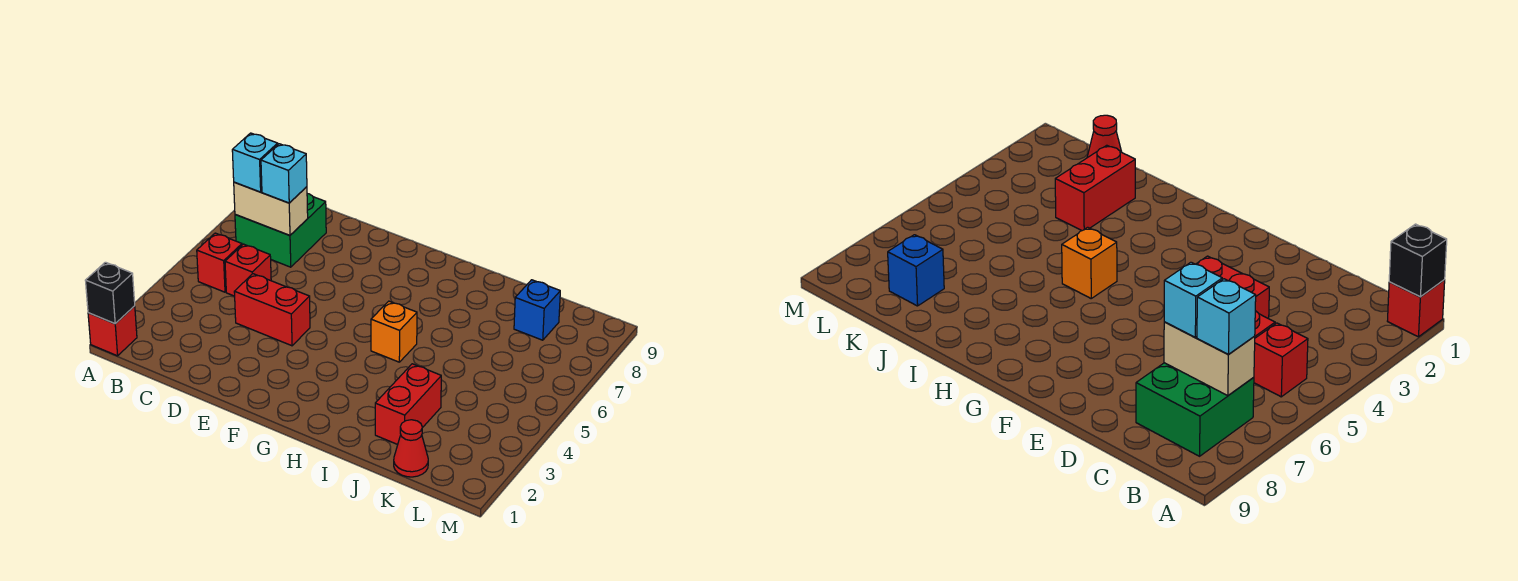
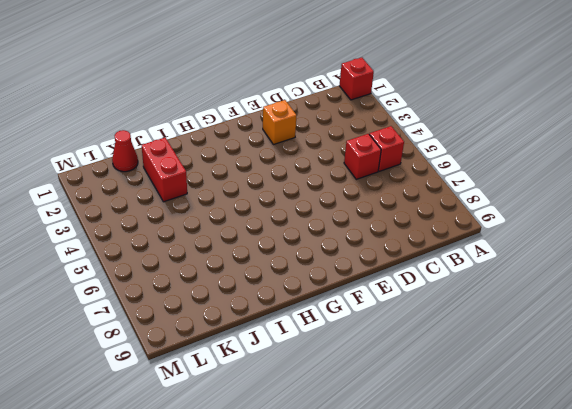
orange 1x1 brick [263,100,297,145] -> orange 1x1 brick moved to [371,301,417,362]
none -> green 2x2 brick [235,194,326,267]
none -> red 1x2 brick [234,274,310,346]
none -> blue 1x1 brick [514,280,560,340]

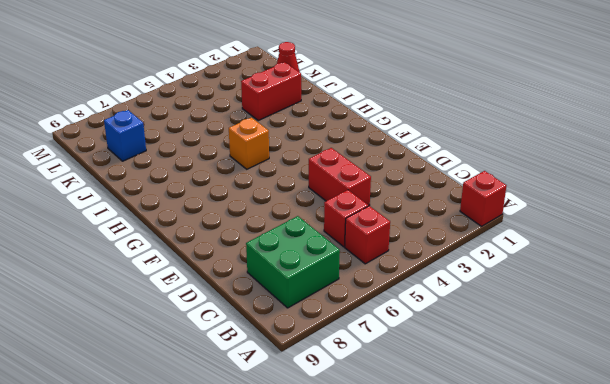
none -> black 1x1 brick [85,262,135,324]
none -> tan 1x2 brick [234,182,308,235]
none -> cyan 1x1 brick [232,133,278,192]

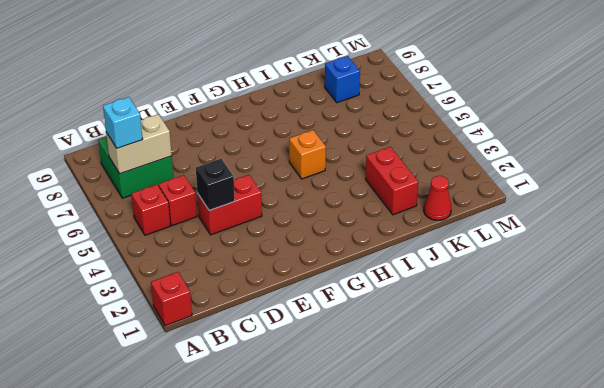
black 1x1 brick [196,159,235,210] -> black 1x1 brick moved to [85,262,135,324]
none -> cyan 1x1 brick [261,144,307,203]

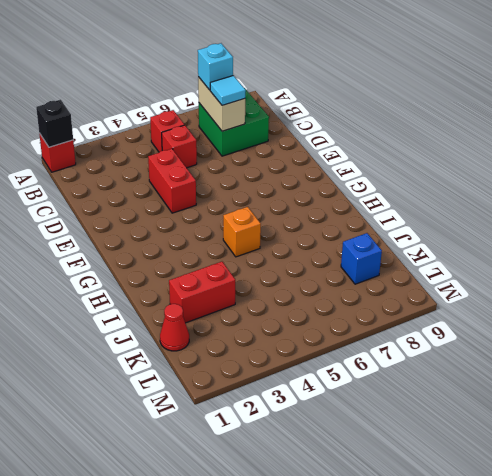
cyan 1x1 tile [210,76,246,105] -> cyan 1x1 brick [261,144,307,203]

